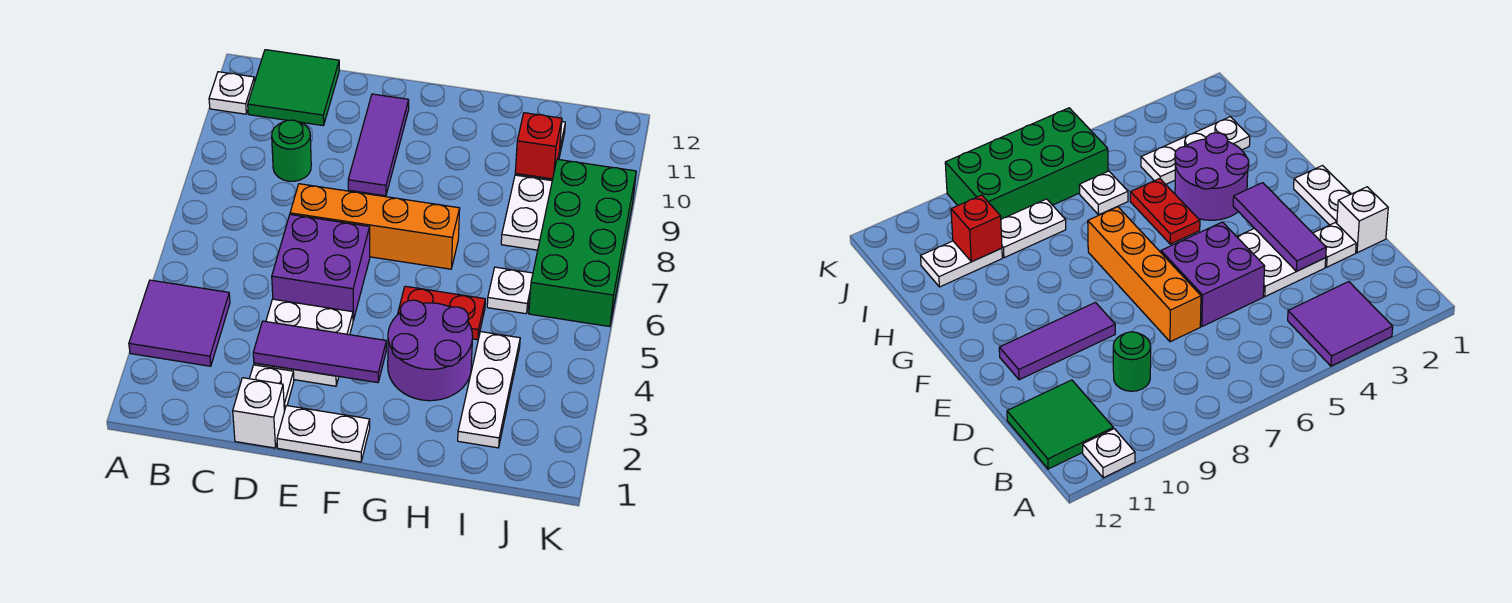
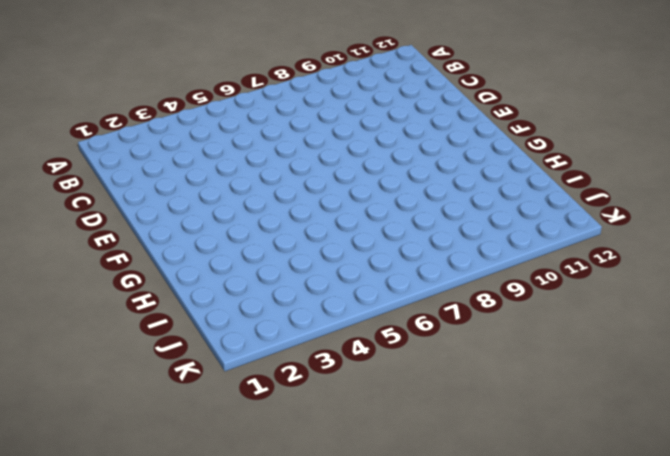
none -> purple 2x2 tile [129,280,230,366]
none -> white 1x1 plate [209,72,255,114]
none -> green 2x2 tile [248,50,339,125]

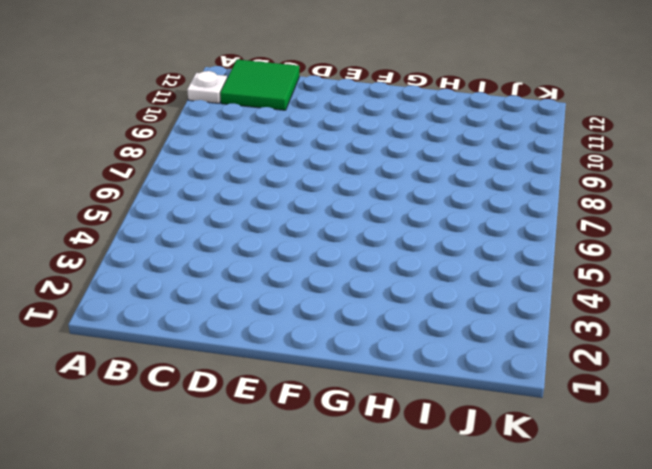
none -> purple 2x2 tile [129,280,230,366]
none -> green 1x1 round brick [272,120,311,181]
none -> white 1x1 brick [233,378,284,448]

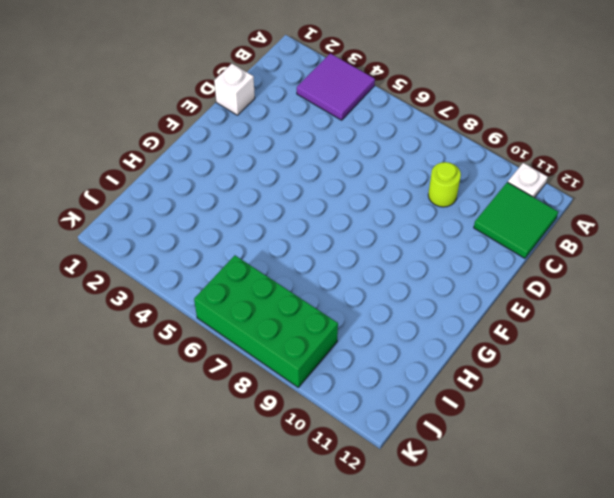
lime 1x1 round brick [428,162,461,207] -> green 1x1 round brick [272,120,311,181]
none -> white 1x1 plate [249,365,294,411]
none -> white 2x2 plate [254,299,353,386]
none -> purple 2x2 brick [272,215,370,320]

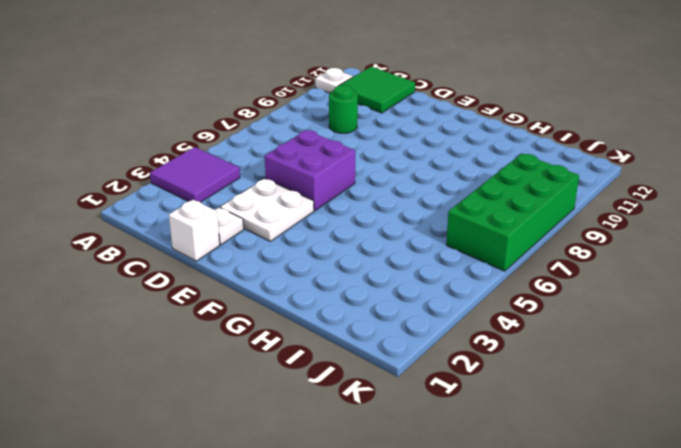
none -> orange 1x4 brick [290,184,460,269]
none -> white 1x2 plate [277,406,370,462]
none -> purple 1x3 tile [348,94,409,196]

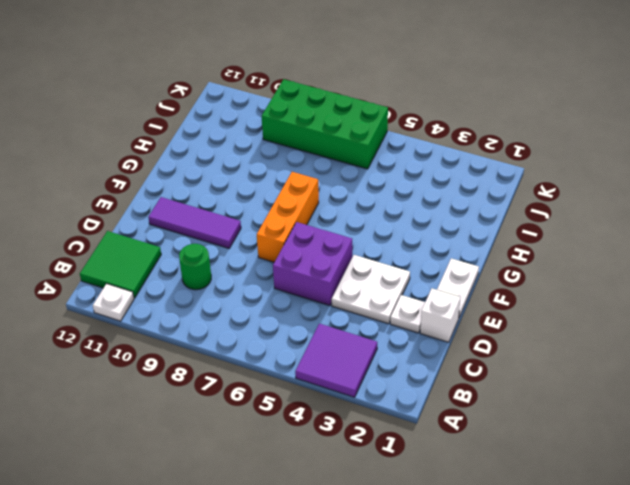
orange 1x3 brick [257,172,319,262] -> orange 1x4 brick [290,184,460,269]
none -> purple 2x2 round brick [388,300,473,401]
none -> red 1x2 plate [398,286,485,340]
none -> white 1x3 plate [458,332,520,448]

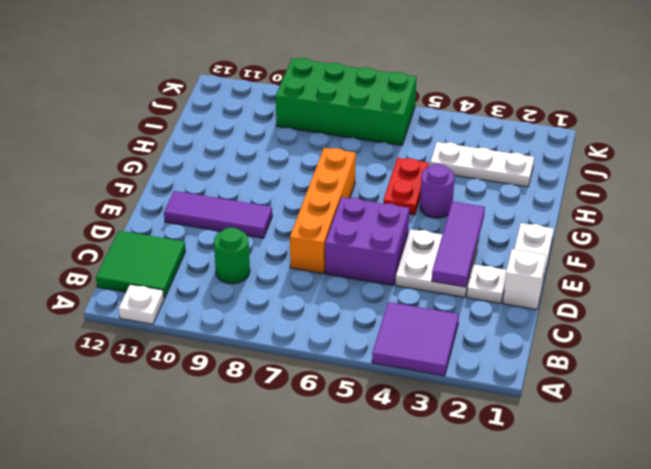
purple 1x1 round brick [420,164,454,218] -> purple 2x2 round brick [388,300,473,401]
none -> white 1x1 plate [487,267,533,314]
none -> white 1x2 plate [501,175,552,250]
none -> white 1x2 plate [921,241,1002,287]

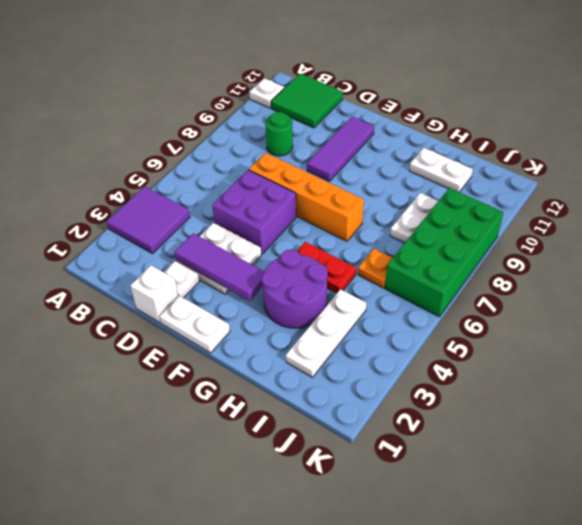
white 1x2 plate [409,148,473,192] -> white 1x2 plate turned to [921,241,1002,287]
orange 1x1 plate [358,249,392,288] -> white 1x1 plate [487,267,533,314]
none -> red 1x1 brick [515,113,562,179]

